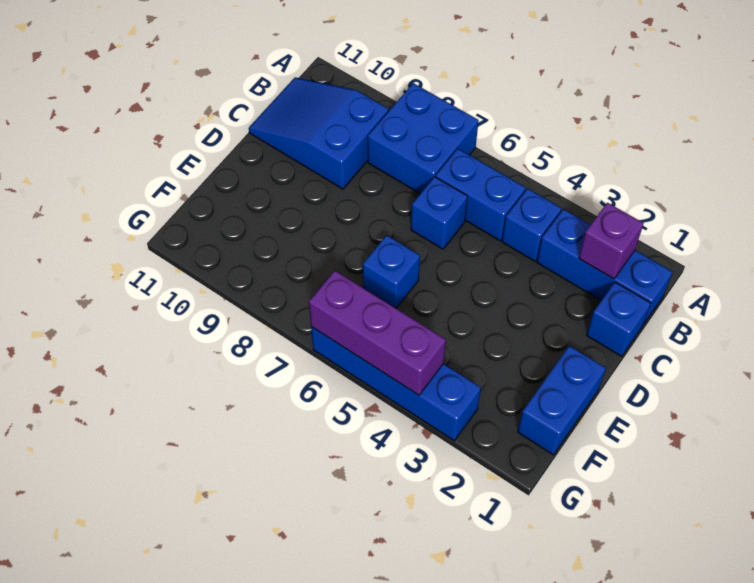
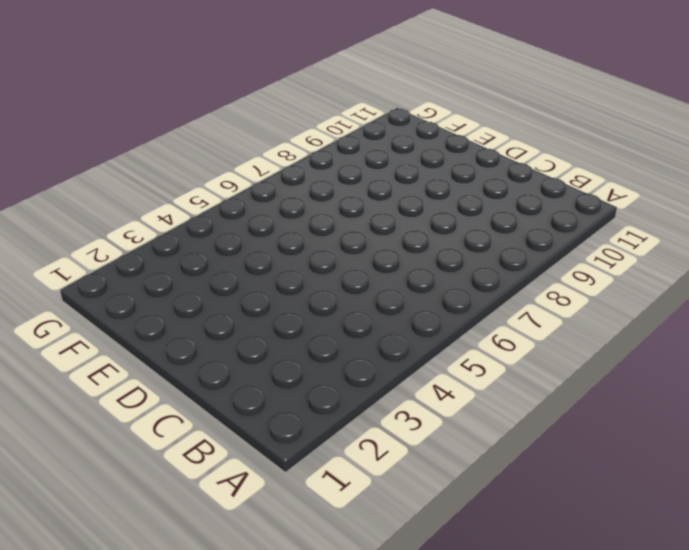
none -> blue 2x2 brick [368,83,479,194]
none -> blue 1x3 brick [537,209,672,325]
none -> blue 1x1 brick [502,189,561,261]

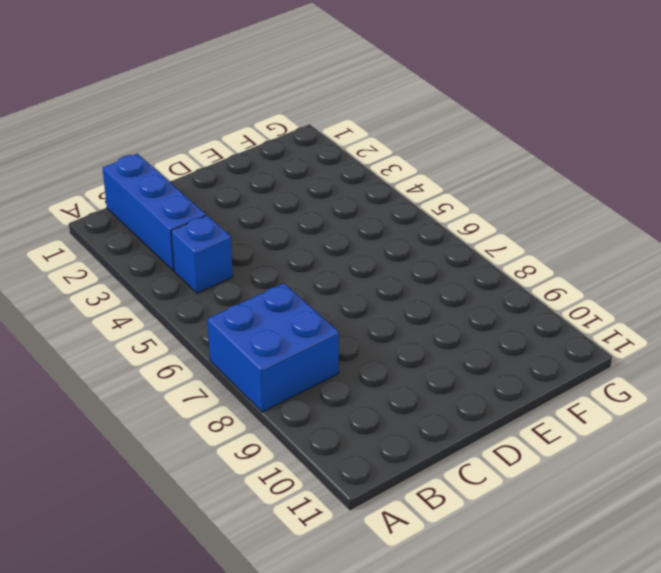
none -> blue 1x2 brick [436,149,526,241]
none -> blue 2x3 slope [249,78,389,189]
none -> blue 1x1 brick [587,282,651,356]

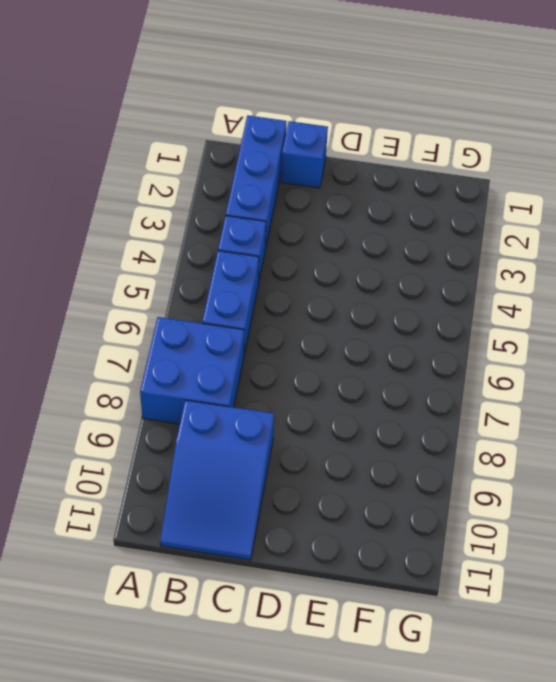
none -> blue 1x1 brick [411,177,468,249]
none -> blue 1x2 brick [518,346,606,455]
none -> blue 1x1 brick [363,235,420,308]

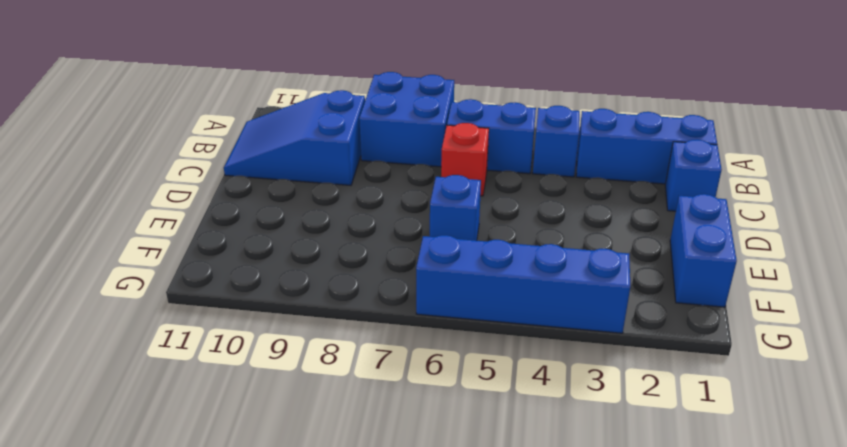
red 1x1 brick [441,123,489,196] -> blue 1x1 brick [411,177,468,249]
none -> purple 1x1 brick [579,203,644,279]
none -> purple 1x3 brick [309,271,446,395]

